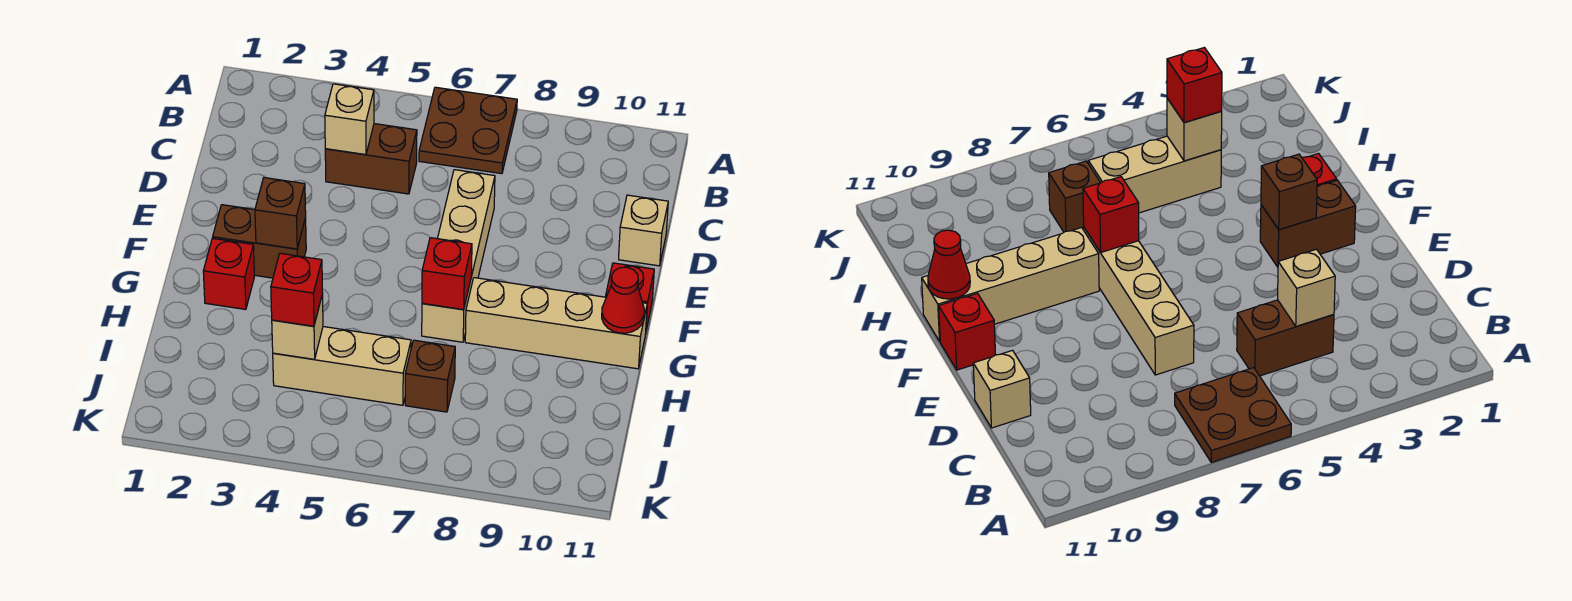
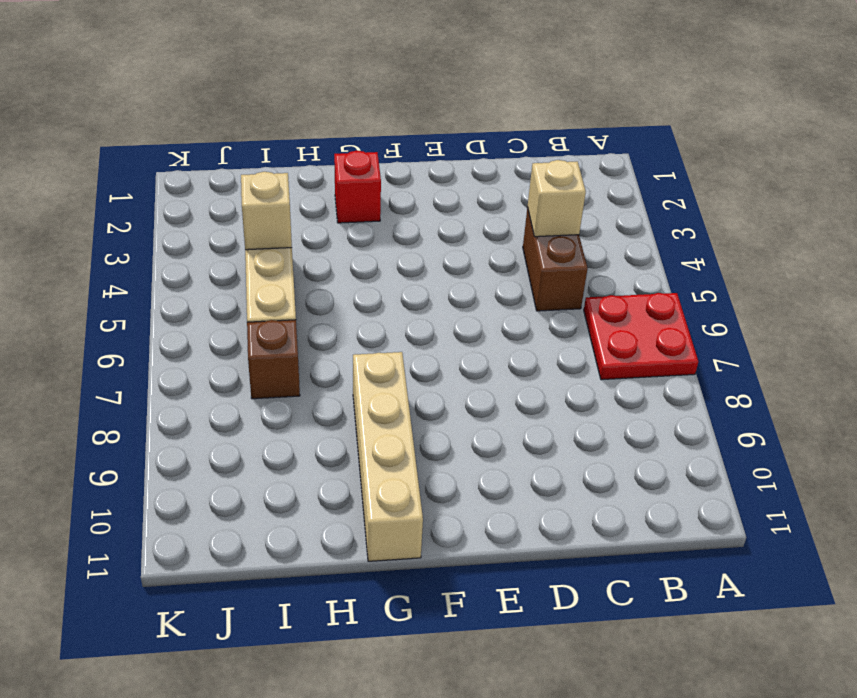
red 2x2 plate [584,293,698,380] -> brown 2x2 plate [419,87,517,174]
none -> tan 1x4 brick [422,170,495,342]
none -> tan 1x1 brick [619,195,668,266]
none -> brown 1x2 brick [213,205,306,278]

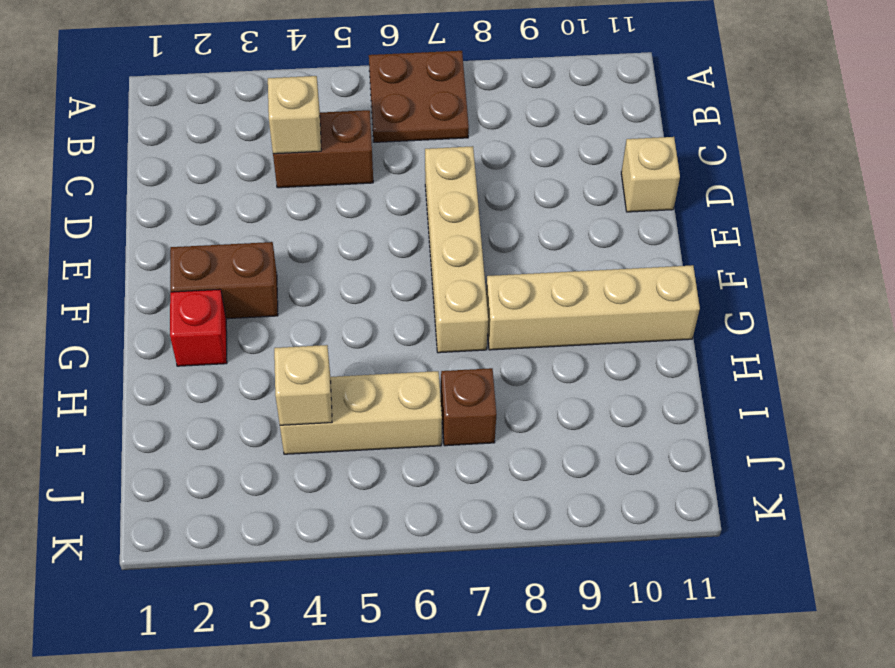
none -> red 1x1 brick [606,263,654,330]
none -> brown 1x1 brick [255,178,306,249]
none -> red 1x1 brick [422,238,472,310]

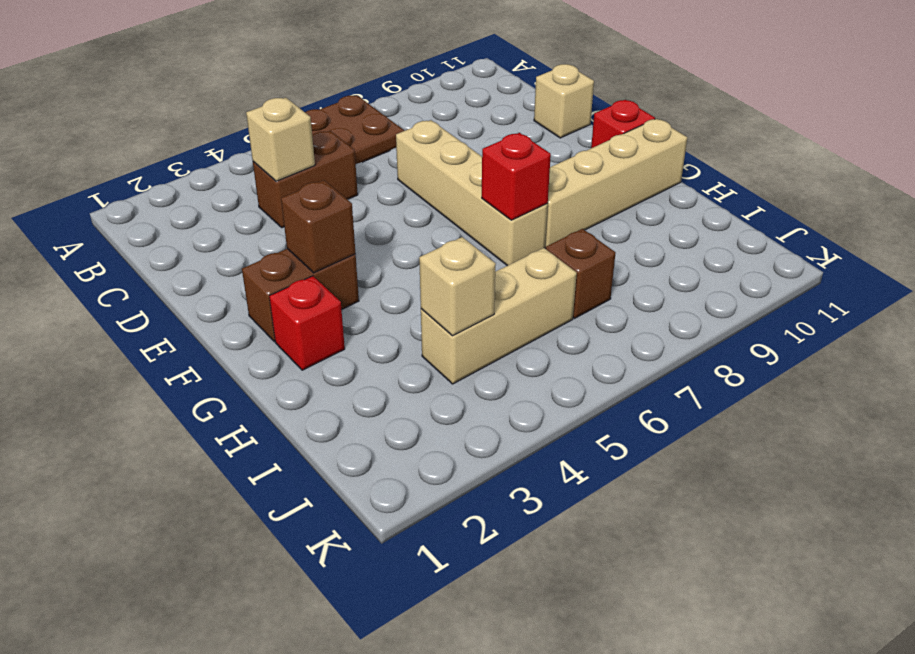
none -> red 1x1 cone [602,267,644,333]
none -> red 1x1 brick [271,253,323,326]

